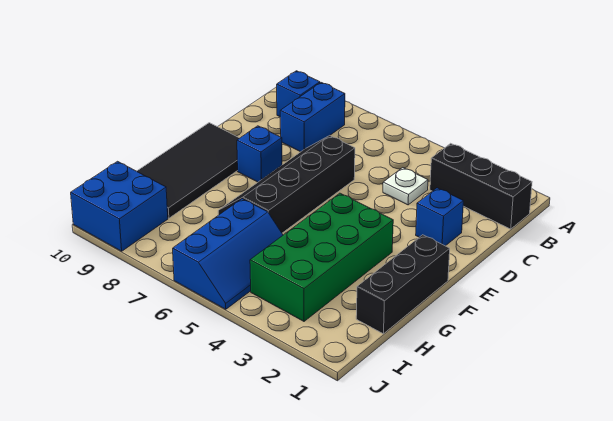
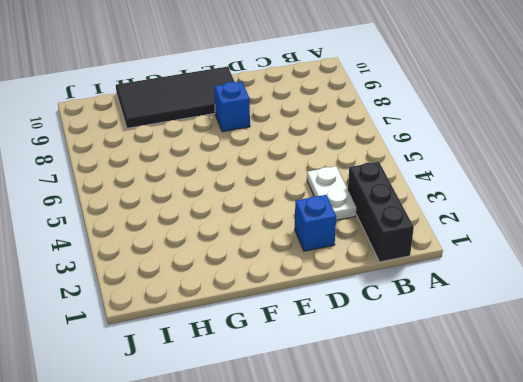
white 1x2 plate [307,166,356,220] -> white 1x1 plate [383,168,428,205]
none -> blue 1x2 brick [280,83,345,152]
none -> blue 1x1 brick [277,71,320,117]
none -> black 2x4 slope [218,136,355,233]

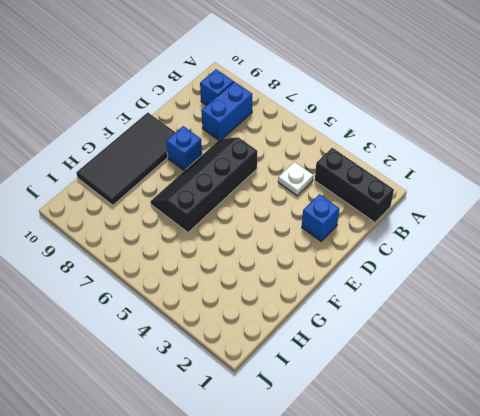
none -> black 1x3 brick [356,235,450,334]
none -> green 2x4 brick [250,193,393,321]
none -> blue 2x3 slope [173,199,283,309]

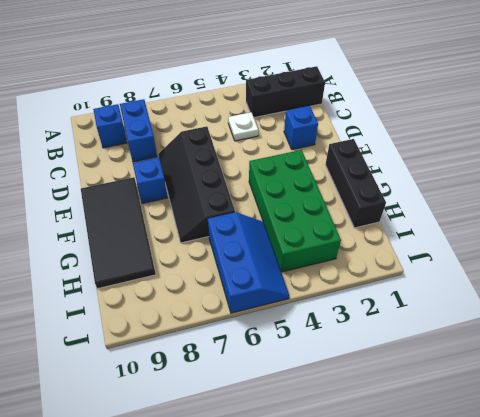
none -> blue 2x2 brick [71,161,168,251]

